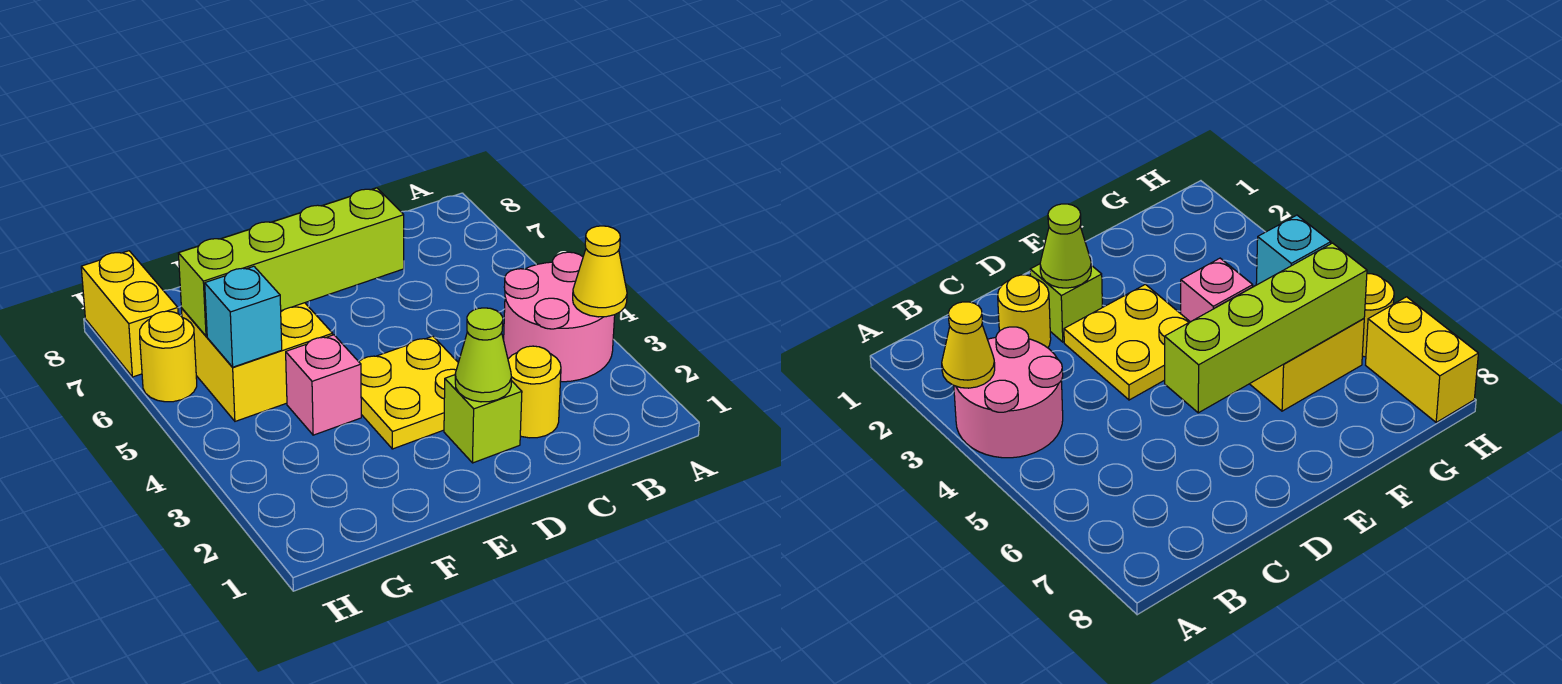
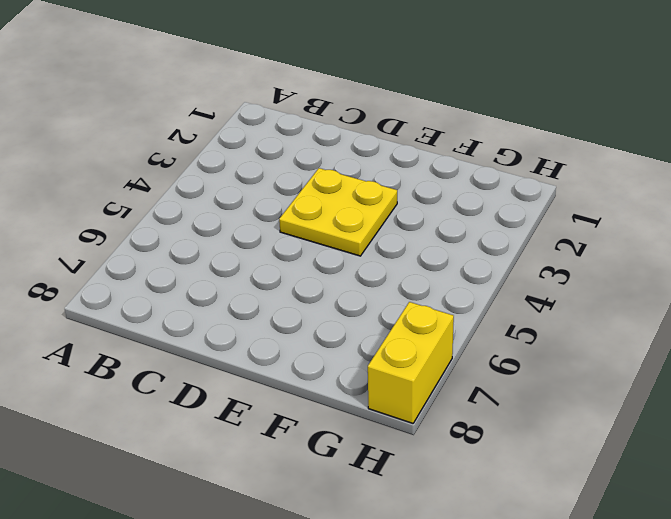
none -> pink 2x2 round brick [504,252,615,382]
none -> yellow 1x1 round brick [508,346,561,438]
none -> lime 1x1 brick [444,375,522,463]

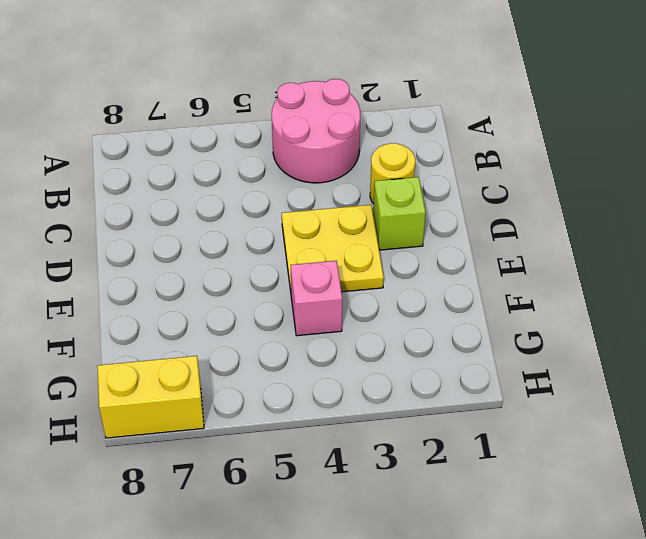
none -> yellow 2x2 brick [181,303,333,421]
none -> yellow 1x1 round brick [140,311,197,402]
none -> yellow 1x1 cone [573,226,627,317]

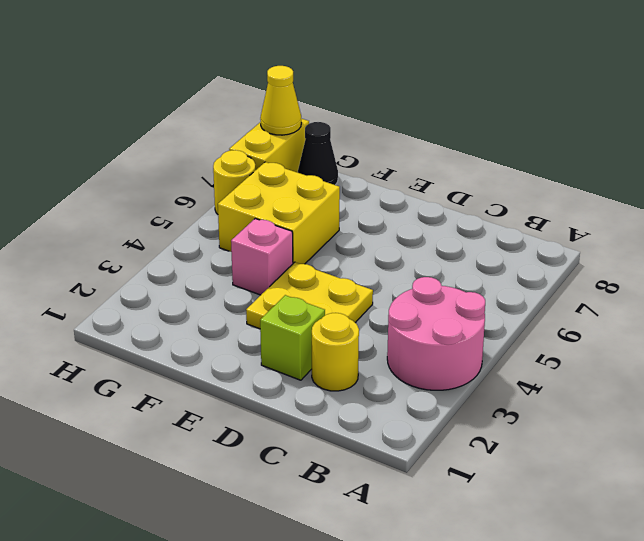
black 1x1 cone [298,122,338,185] -> none
yellow 1x1 cone [260,66,301,135] -> yellow 1x1 cone moved to [573,226,627,317]
none -> lime 1x1 cone [455,308,511,402]
none -> lime 1x4 brick [178,188,404,336]
none -> cyan 1x1 brick [205,266,282,367]

